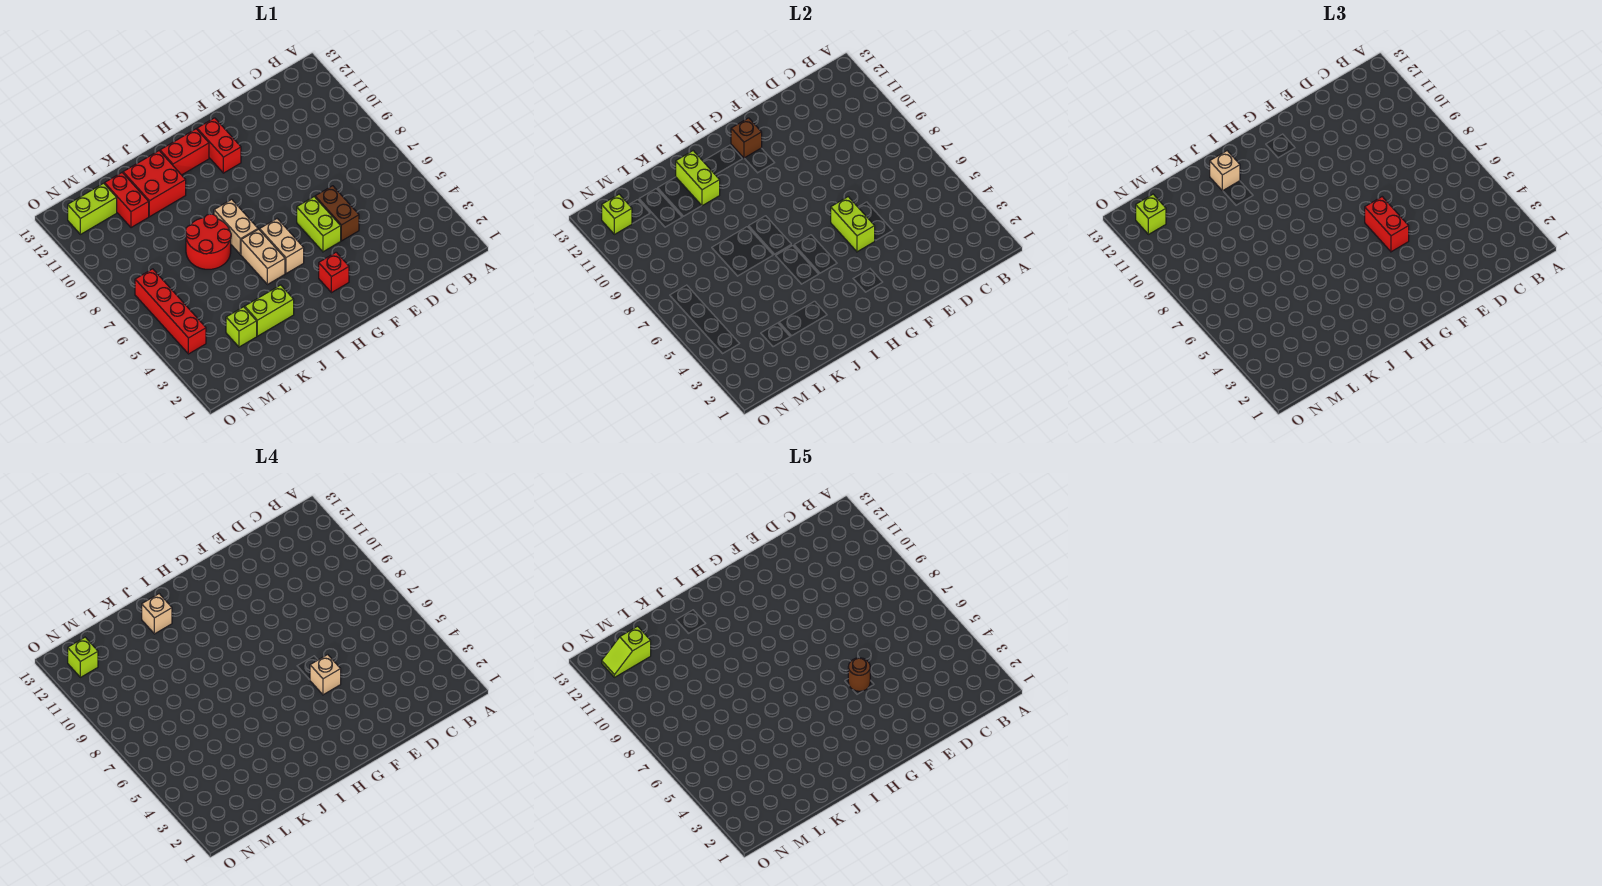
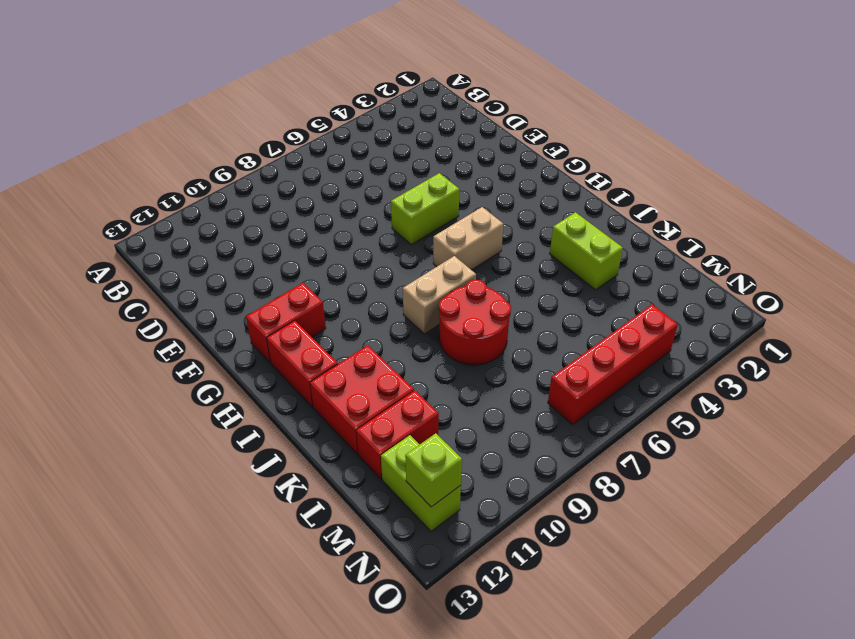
none -> brown 1x2 brick [315,186,359,241]
none -> red 1x1 brick [319,252,349,293]
none -> tan 1x2 brick [241,229,285,285]

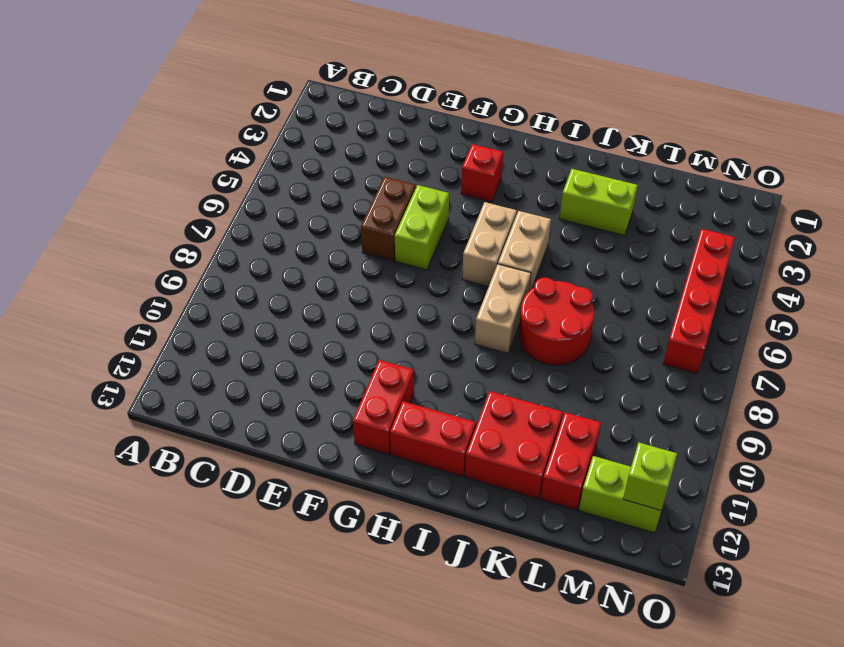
none -> lime 1x1 brick [226,307,257,347]
none -> lime 1x2 brick [831,197,875,252]
none -> brown 1x1 brick [731,118,762,158]

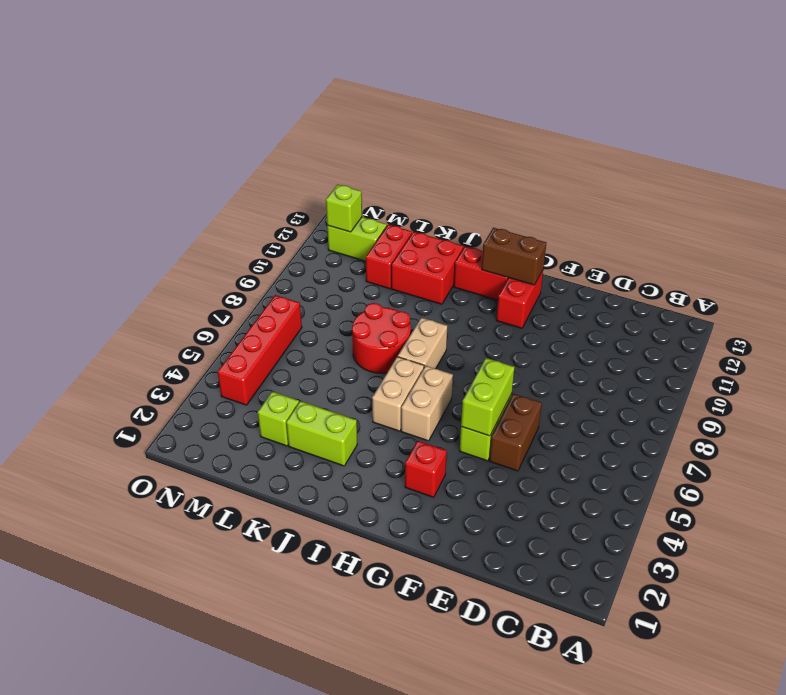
brown 1x2 brick [482,228,546,285] -> brown 1x1 brick [731,118,762,158]
none -> lime 1x2 brick [676,151,720,206]
none -> red 1x2 brick [1365,197,1409,252]
none -> tan 1x1 brick [1210,151,1240,191]

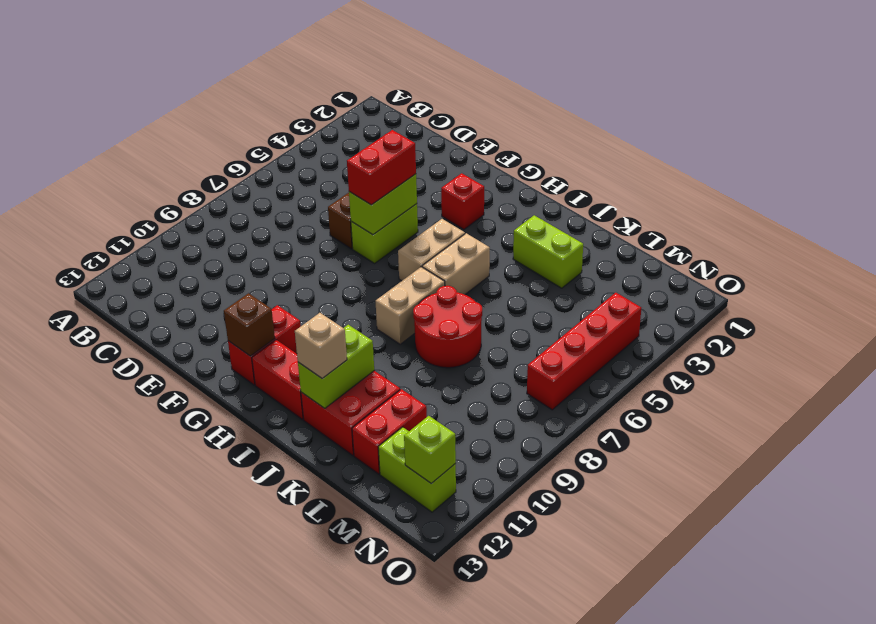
none -> lime 1x1 brick [226,307,257,347]
none -> lime 1x1 brick [1136,194,1166,234]
none -> tan 1x1 brick [310,655,341,695]

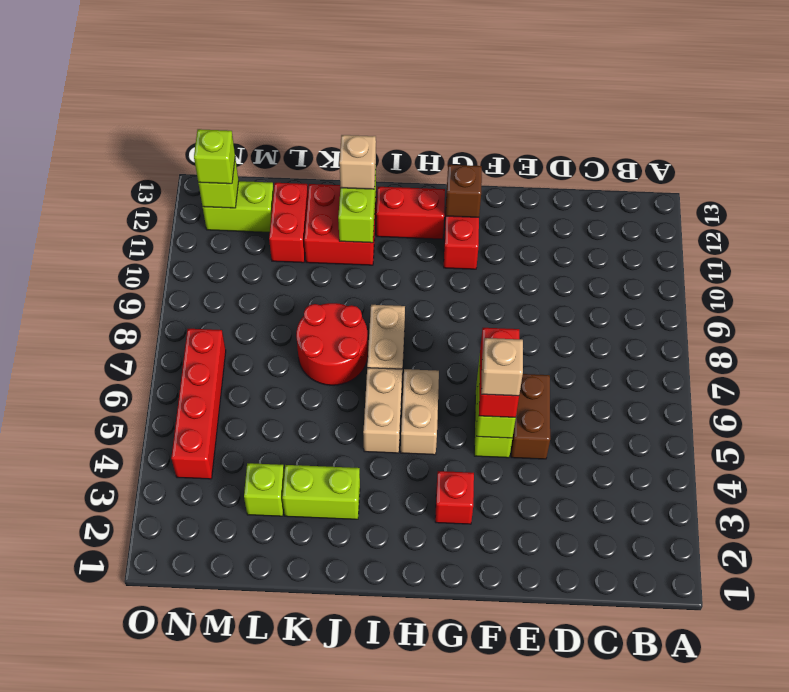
none -> tan 1x1 brick [142,594,172,634]
none -> lime 1x1 brick [68,637,98,677]
none -> brown 1x1 round brick [848,658,870,691]

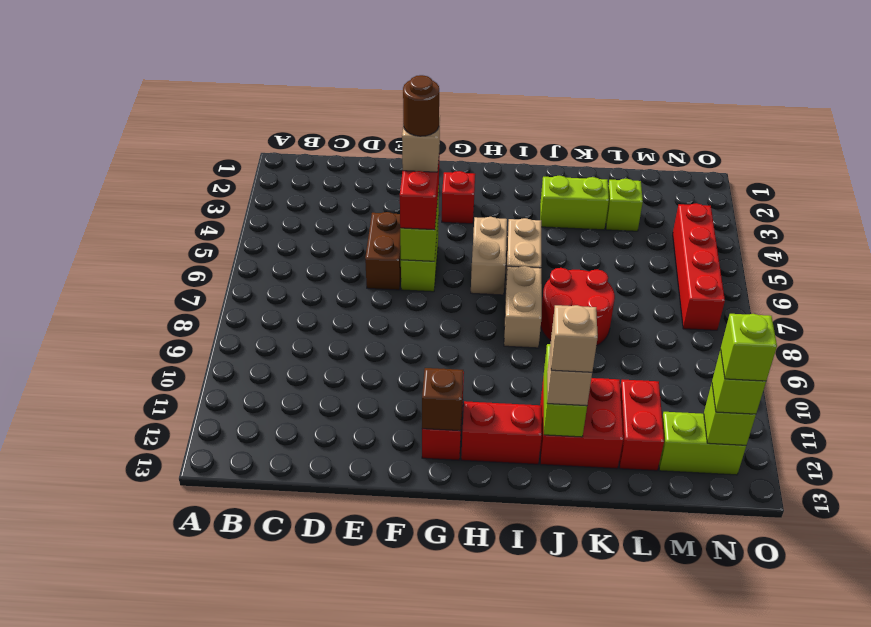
none -> lime 1x2 slope [602,626,651,677]

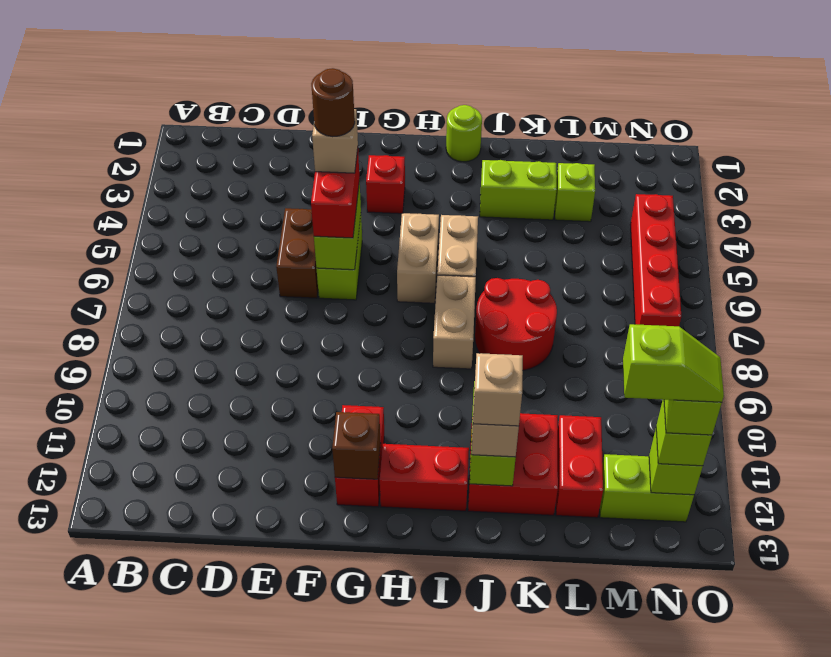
lime 1x1 round brick [446,105,482,162] -> none

